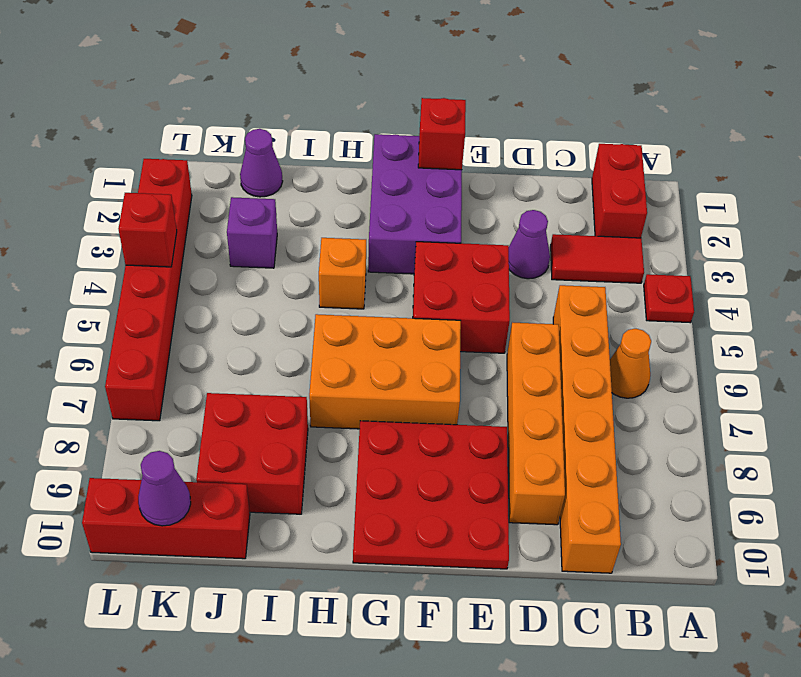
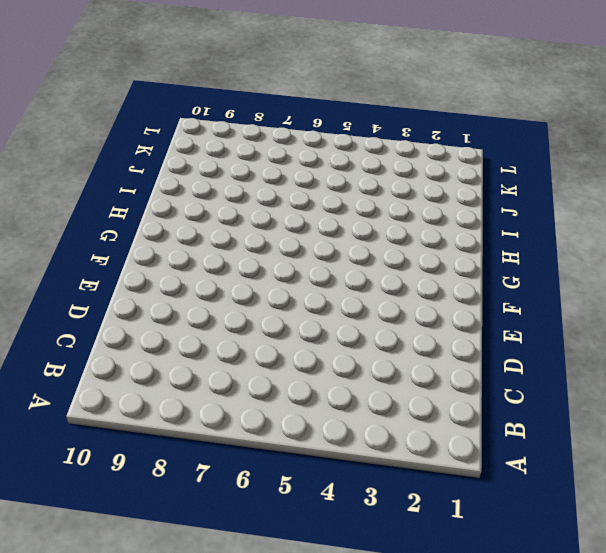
none -> red 1x1 plate [644,274,694,323]
none -> red 1x2 brick [592,144,647,238]
none -> red 1x2 tile [551,234,644,283]

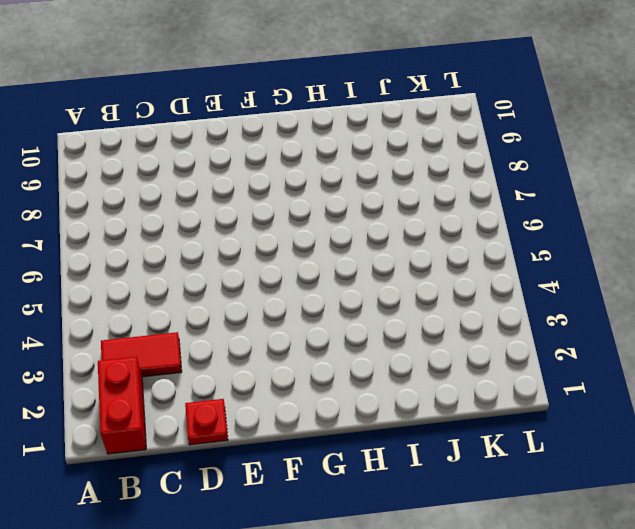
red 1x1 plate [185,399,228,445] -> red 1x1 plate moved to [644,274,694,323]
none -> orange 1x1 cone [610,329,651,398]
none -> orange 1x6 brick [553,285,621,573]
none -> purple 1x1 cone [509,210,550,279]

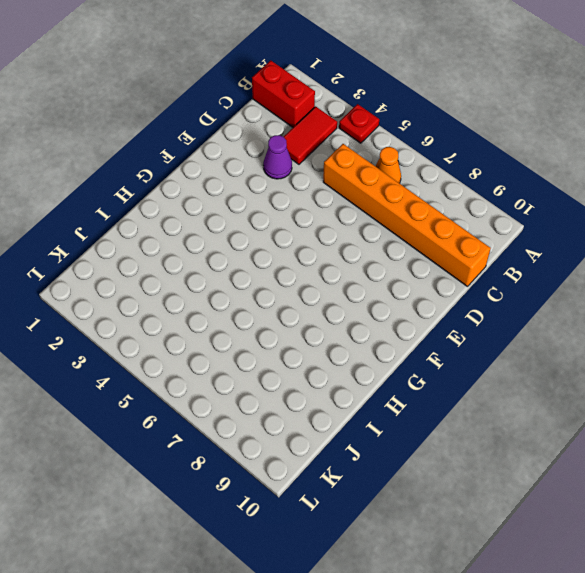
none -> orange 1x4 brick [507,323,565,525]
none -> red 2x2 brick [413,242,510,353]
none -> red 3x3 plate [353,421,509,569]

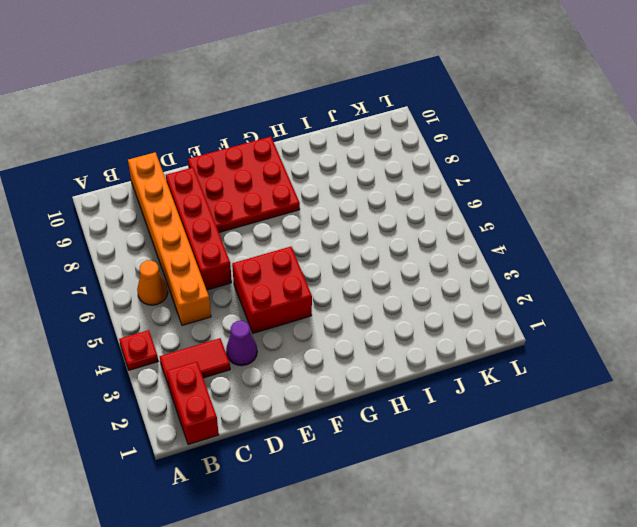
red 1x4 brick [166,167,232,290] -> orange 1x4 brick [507,323,565,525]
none -> purple 2x3 brick [368,134,462,274]
none -> orange 2x3 brick [309,314,461,429]
none -> orange 1x1 brick [319,238,366,309]

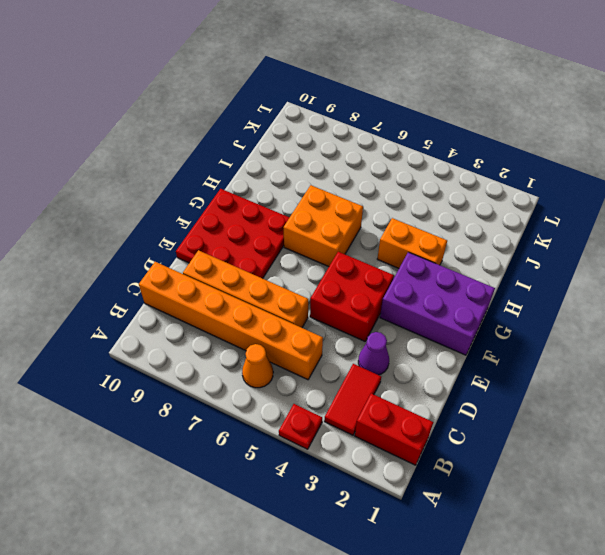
orange 2x2 brick [283,185,363,267] -> orange 2x3 brick [309,314,461,429]
orange 1x2 brick [377,218,447,268] -> orange 1x1 brick [319,238,366,309]
none -> red 2x2 brick [196,393,308,514]
none -> purple 1x1 cone [240,129,283,197]
none -> purple 1x1 brick [227,197,277,268]

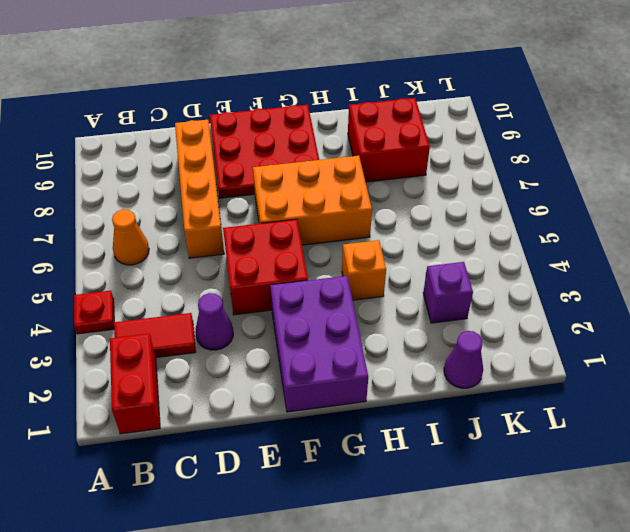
none -> orange 1x6 brick [553,285,621,573]
none -> red 1x3 brick [82,478,250,559]
none -> red 1x6 brick [105,159,192,421]

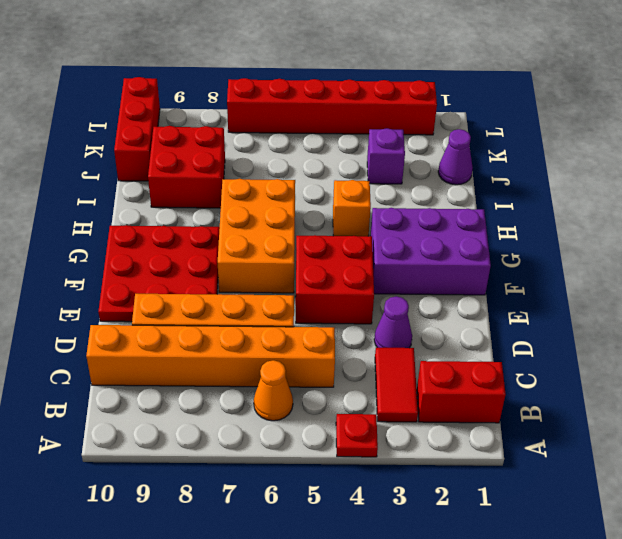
none -> red 1x1 brick [418,98,466,170]
none -> purple 1x1 cone [138,451,191,526]
none -> red 1x1 brick [118,193,177,267]

